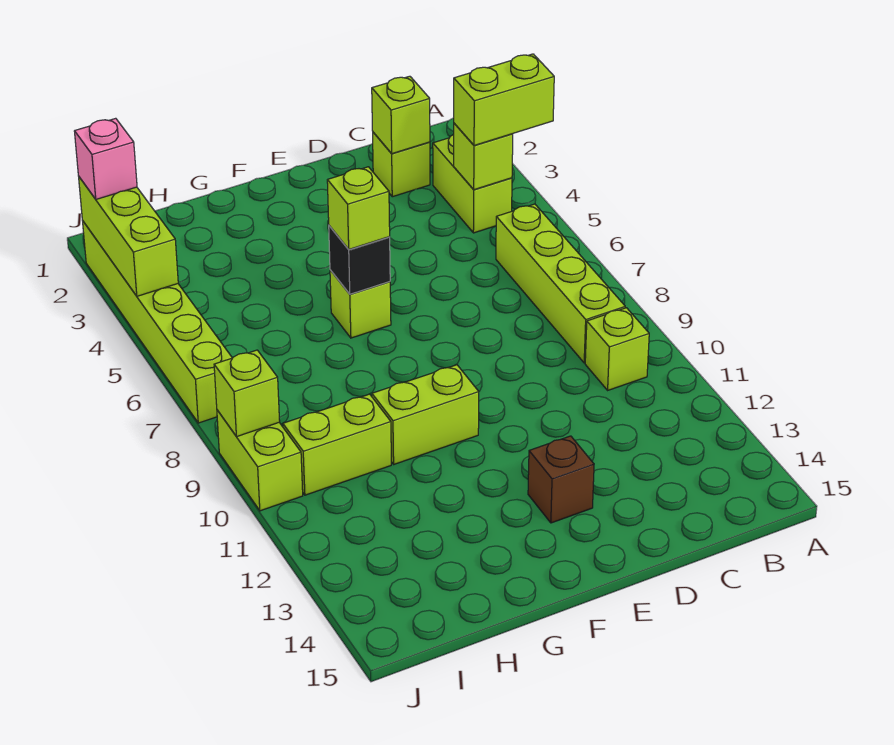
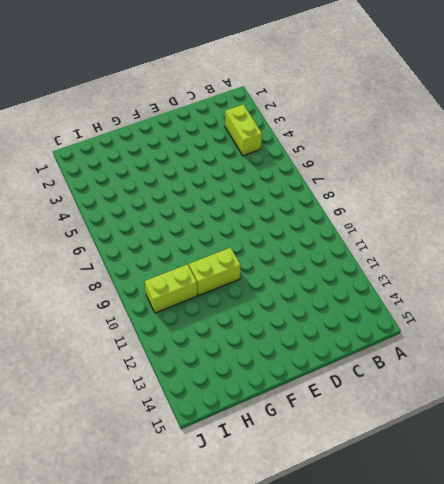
none -> lime 1x4 brick [496,204,625,363]
none -> lime 1x1 brick [585,308,649,390]
none -> lime 1x1 brick [373,132,430,197]

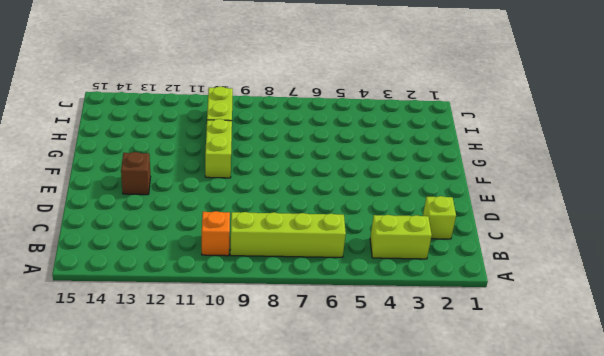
orange 1x1 brick [202,211,230,256] -> lime 1x1 brick [585,308,649,390]
none -> lime 1x1 brick [330,270,391,338]
none -> lime 1x6 brick [83,222,232,423]
none -> lime 1x2 brick [217,410,303,511]

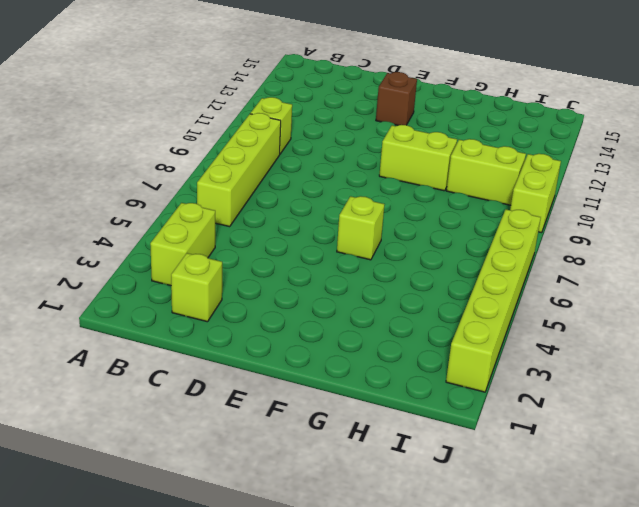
none -> lime 1x1 brick [454,123,513,190]
none -> lime 1x1 brick [372,76,430,154]
none -> black 1x1 brick [329,226,390,294]

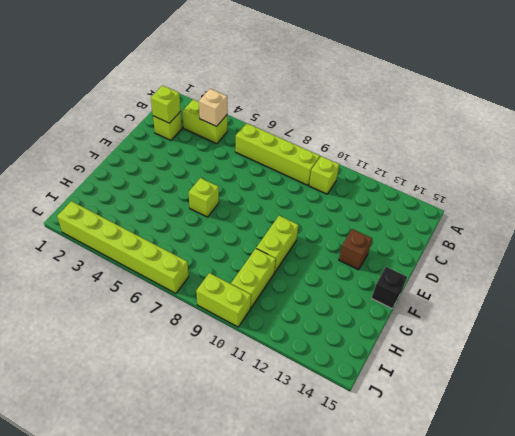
tan 1x1 brick [199,89,227,126] -> lime 1x1 brick [454,123,513,190]
black 1x1 brick [372,267,407,308] -> black 1x1 brick moved to [329,226,390,294]
none -> lime 1x3 brick [79,177,178,296]
none -> lime 1x1 brick [214,350,280,437]
none -> lime 1x2 brick [454,54,554,145]

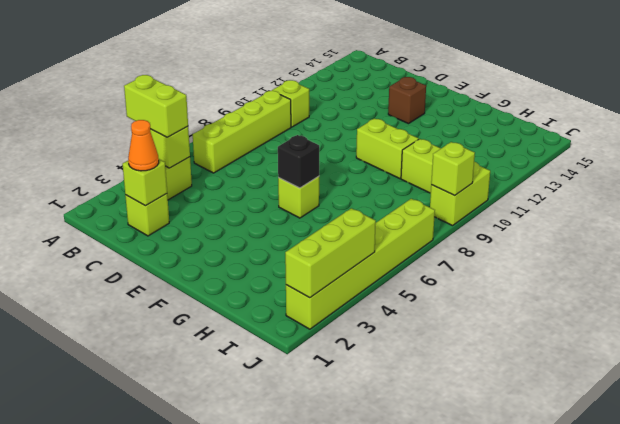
orange 1x1 cone [128,120,159,171] -> none
none -> lime 1x1 brick [327,167,390,249]
none -> pink 1x1 brick [74,118,137,199]

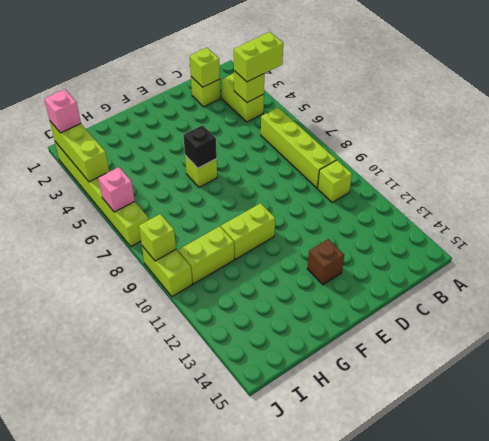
pink 1x1 brick [98,167,135,212] -> none
none -> lime 1x1 brick [327,167,390,249]

